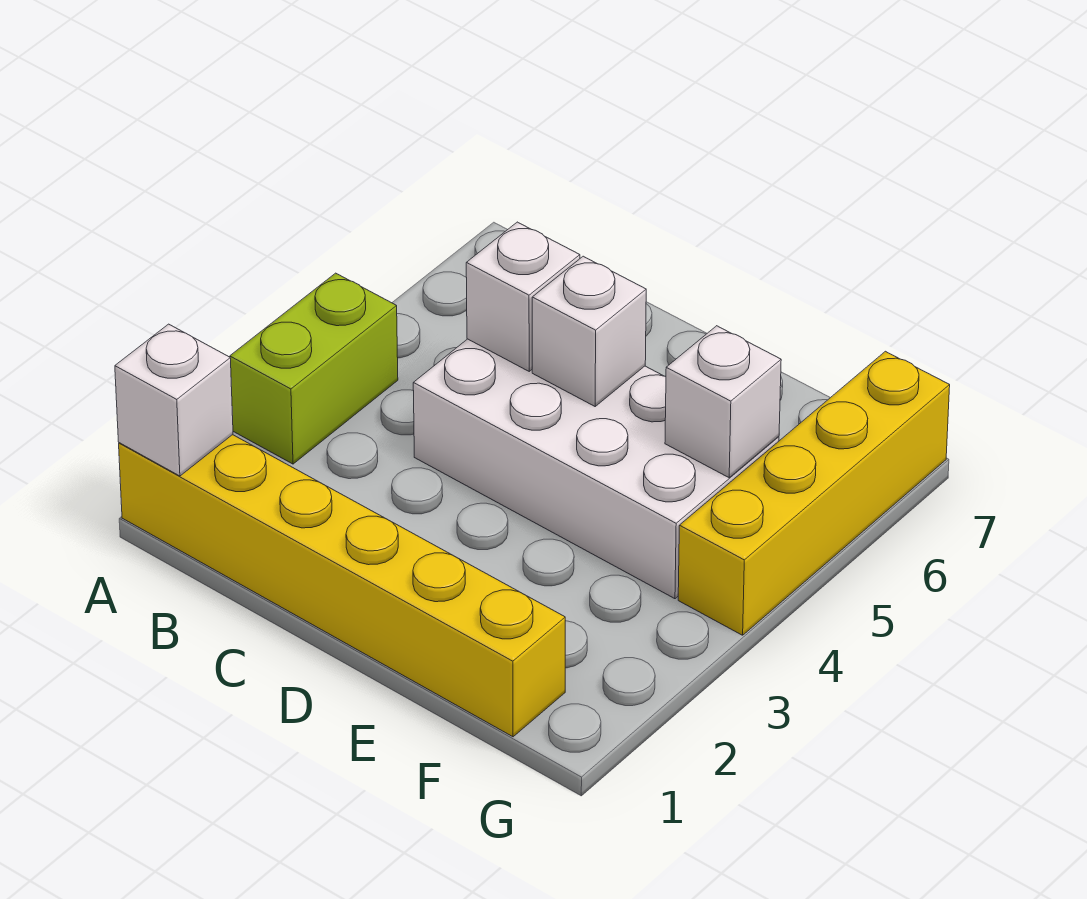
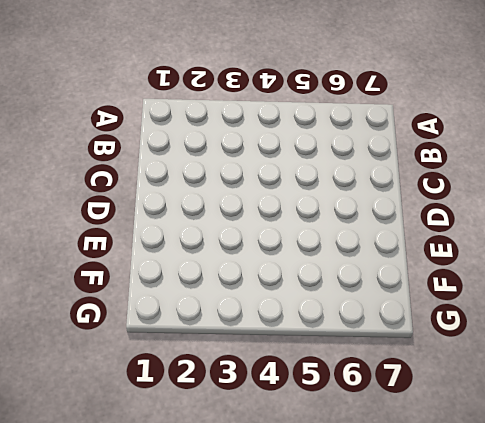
none -> yellow 1x6 brick [119,435,565,737]
none -> lime 1x2 brick [230,273,398,464]

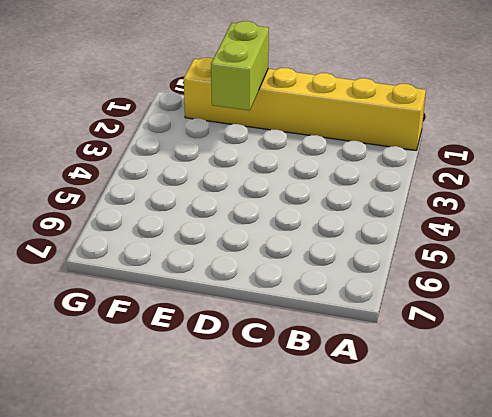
lime 1x2 brick [211,21,269,111] -> lime 1x2 brick moved to [230,273,398,464]
none -> white 2x4 brick [413,339,779,599]
none -> yellow 1x4 brick [678,351,950,635]

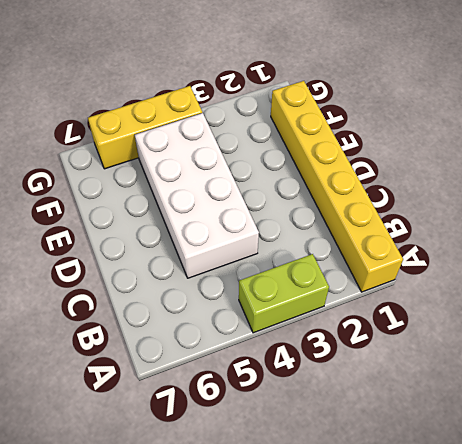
yellow 1x3 brick [88,86,202,169] -> yellow 1x4 brick [678,351,950,635]
none -> white 1x1 brick [115,324,233,476]
none -> white 1x1 brick [466,222,580,371]

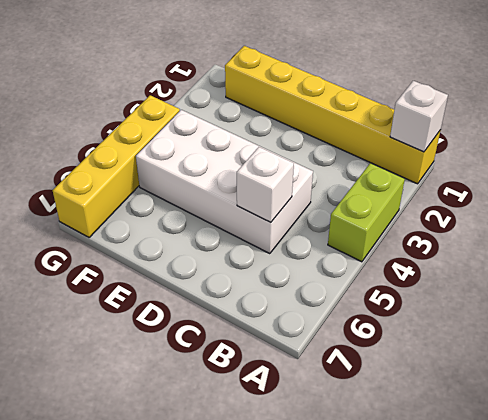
none -> white 1x1 brick [532,256,646,406]
none -> white 1x1 brick [665,326,781,478]

